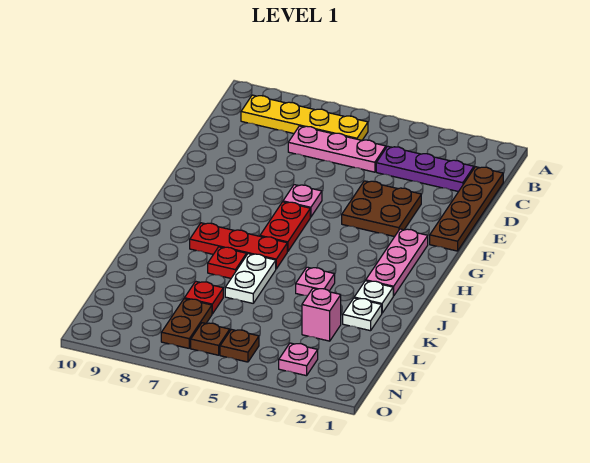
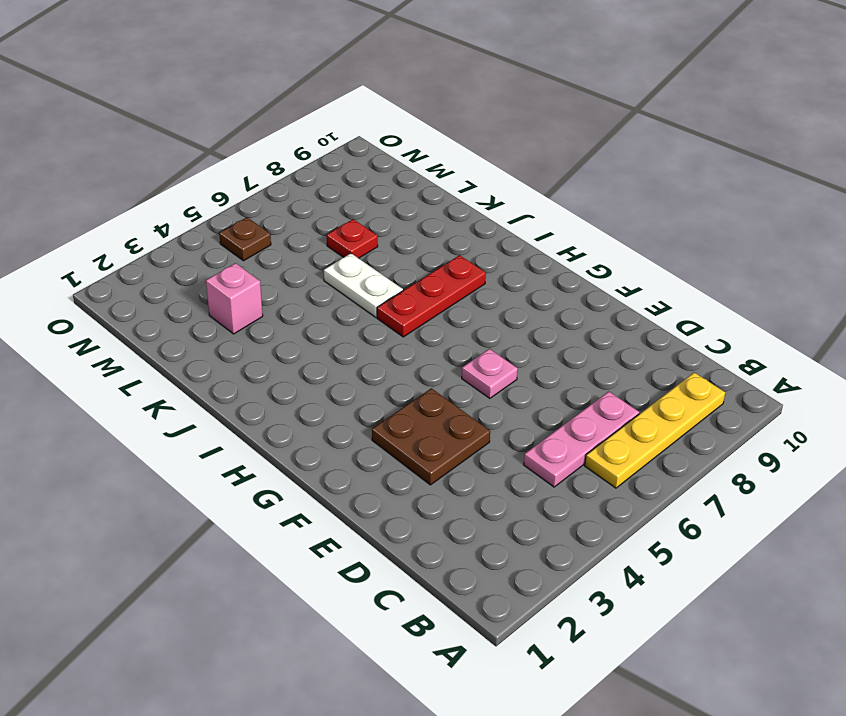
none -> brown 1x4 plate [430,167,503,251]
none -> purple 1x3 plate [376,146,474,192]
none -> pink 1x3 plate [366,229,428,296]

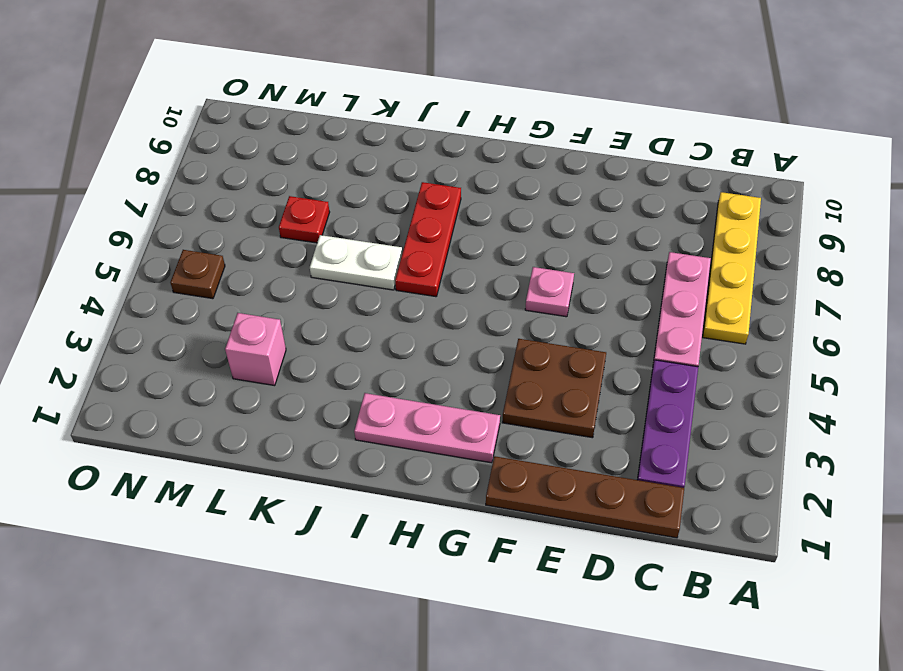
none -> red 1x2 plate [260,202,310,252]
none -> white 1x1 plate [354,281,393,313]
none -> pink 1x1 plate [296,267,335,296]

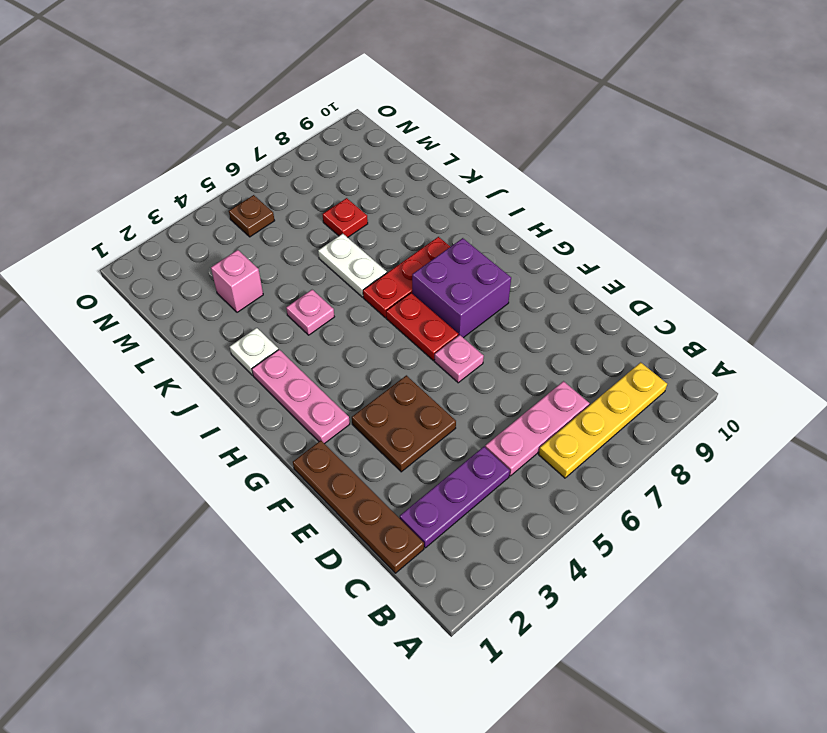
purple 2x2 brick [412,238,511,338] -> none
none -> red 1x1 plate [208,247,246,278]
none -> white 1x1 plate [343,298,382,331]
none -> brown 1x2 plate [161,299,212,348]

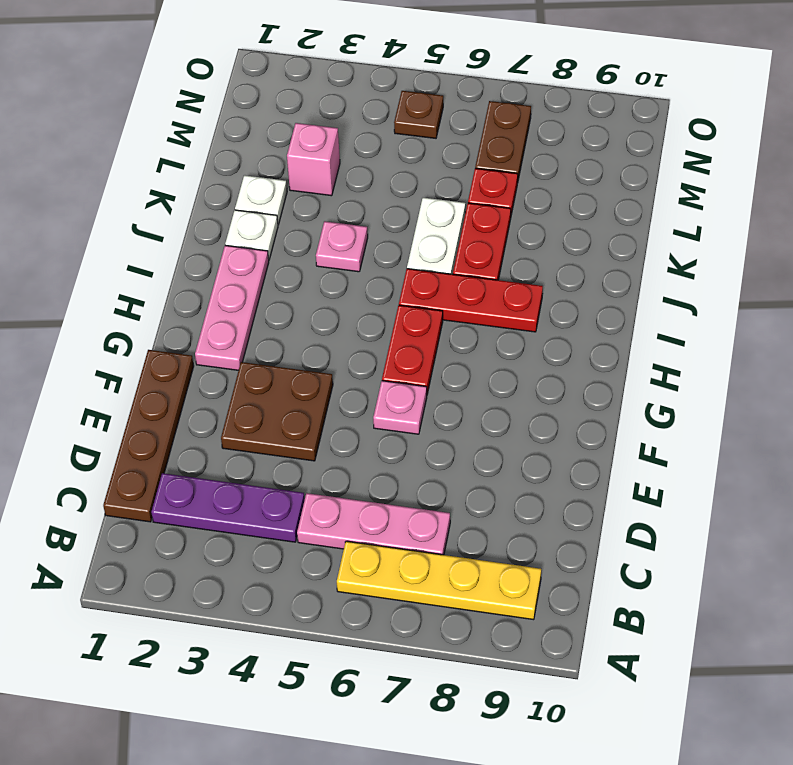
red 1x2 plate [453,203,511,280] -> red 1x1 plate [208,247,246,278]
none -> pink 1x1 plate [279,343,318,376]
none -> brown 1x1 plate [191,323,230,355]

